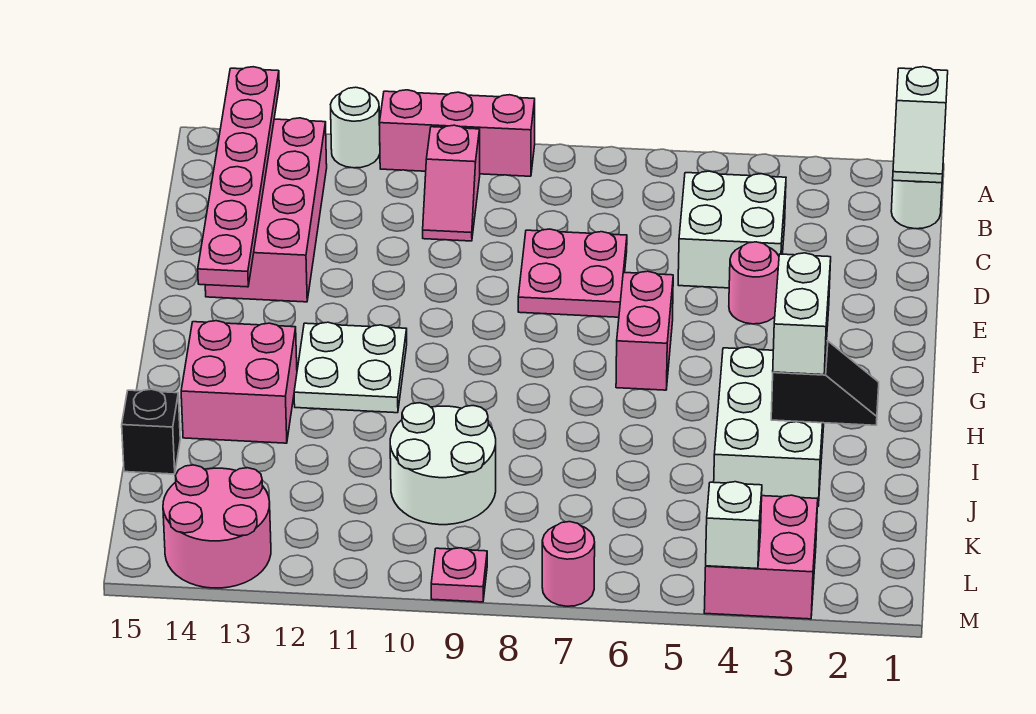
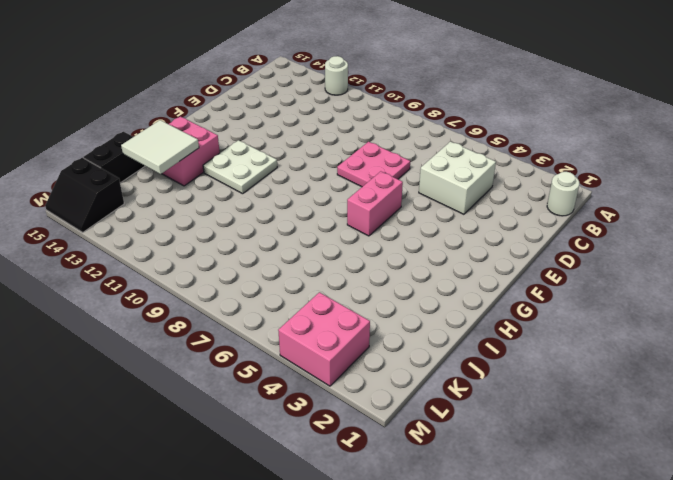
white 2x2 tile [121,120,199,174] -> none
black 1x2 brick [83,132,145,183] -> black 1x1 brick [122,389,180,474]
black 2x2 slope [45,158,124,232] -> pink 2x2 round brick [163,465,271,588]
none -> pink 1x3 brick [380,90,535,176]
none -> pink 1x2 slope [423,125,480,241]
none -> pink 2x4 brick [205,118,327,302]

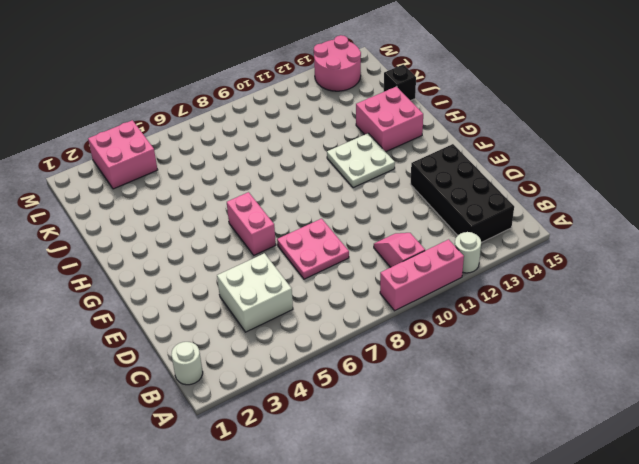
black 2x4 brick [410,144,514,243] -> pink 2x4 brick [205,118,327,302]
none -> pink 1x1 round brick [729,242,779,324]
none -> white 2x3 brick [714,347,824,507]
none -> white 2x2 round brick [390,403,496,525]

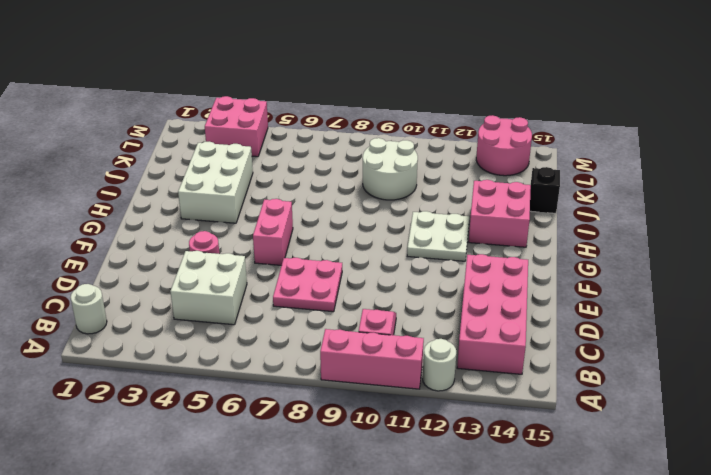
none -> pink 1x1 round brick [542,522,595,606]
none -> pink 1x1 plate [431,548,487,602]
none -> white 1x2 slope [893,67,948,183]

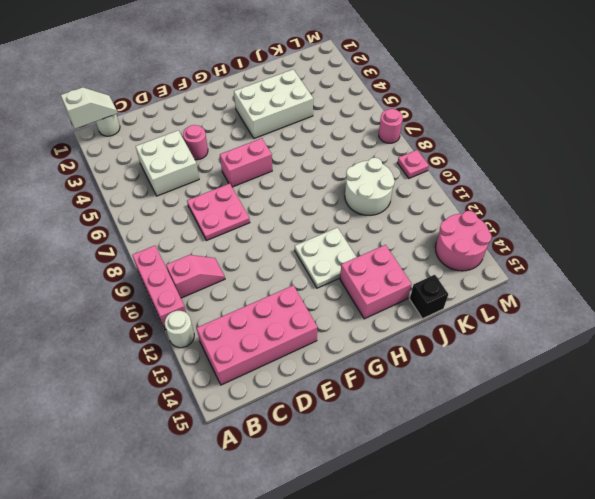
none -> pink 2x2 brick [704,495,818,619]
none -> pink 1x6 plate [198,67,279,287]
none -> black 1x2 slope [771,341,879,425]

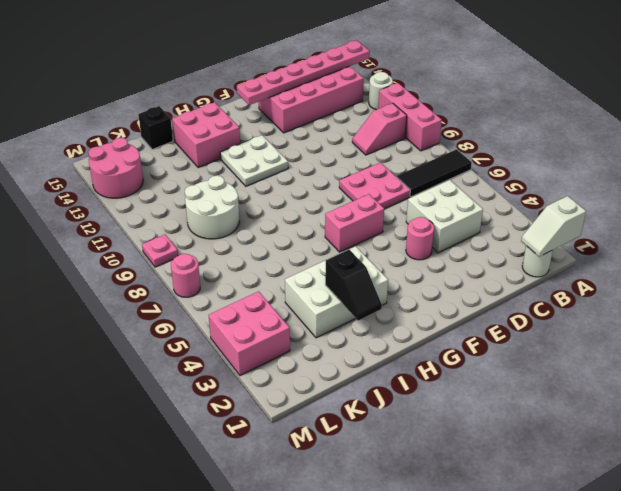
black 1x3 tile [397,149,472,197] -> none
none -> white 1x1 brick [706,482,762,569]
none -> white 1x2 brick [773,253,831,375]

